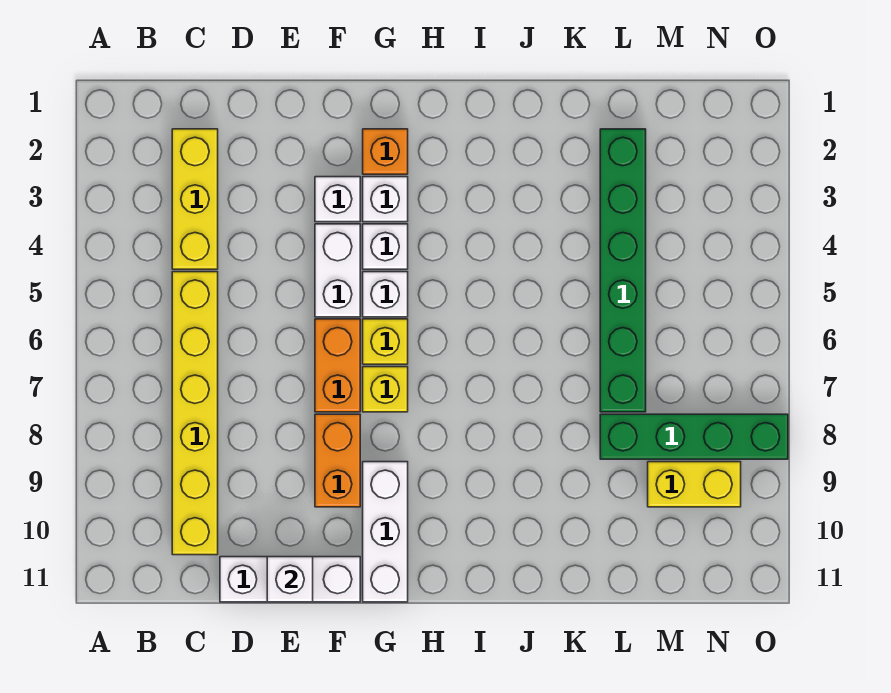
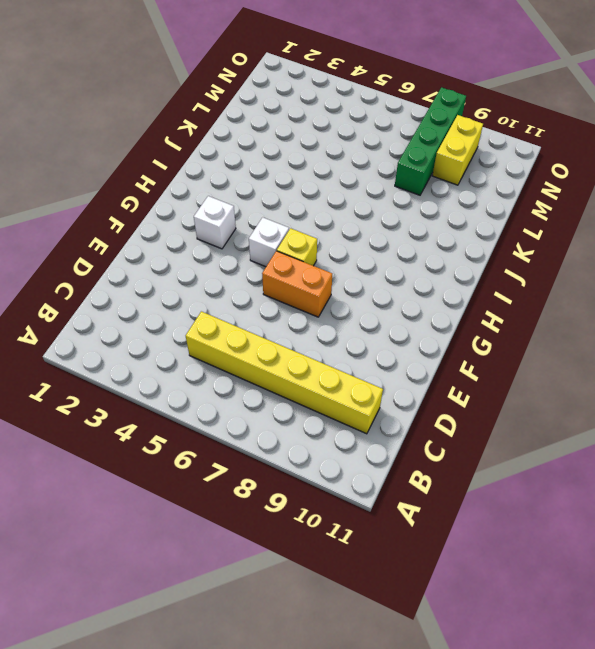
none -> yellow 1x3 brick [172,129,218,269]
none -> white 1x3 brick [220,557,360,602]
none -> white 1x1 brick [315,177,360,222]

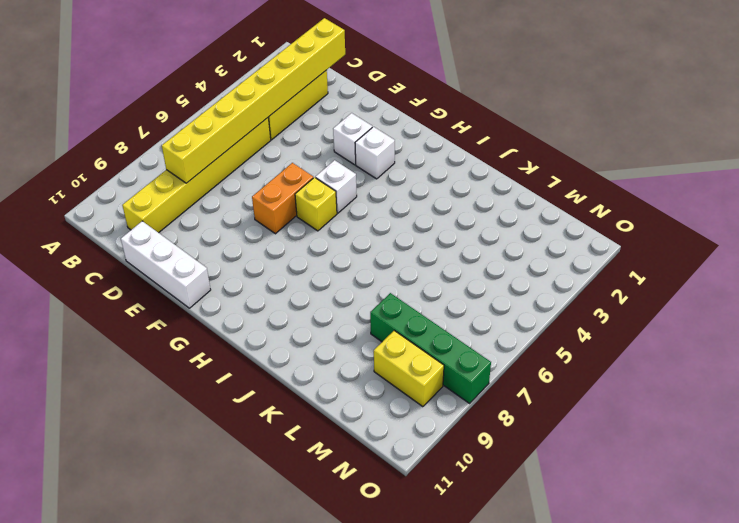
yellow 1x8 brick [162,18,345,183] -> none
none -> white 1x2 brick [315,224,360,317]
none -> orange 1x2 brick [315,414,360,507]
none -> orange 1x1 brick [363,129,408,174]

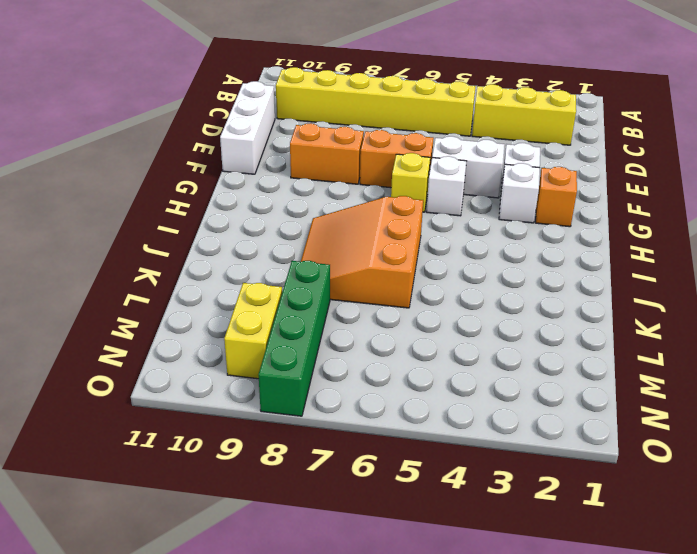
orange 3x3 slope [301,196,423,308] -> none
none -> white 1x1 brick [363,224,408,269]
none -> yellow 1x1 brick [363,367,408,412]
none -> white 1x3 brick [363,462,408,602]

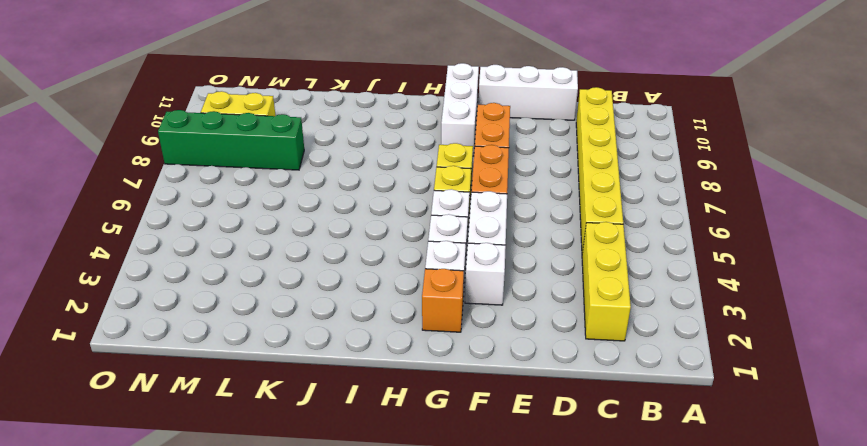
none -> green 1x6 brick [600,129,646,412]
none -> white 1x1 brick [267,557,313,602]

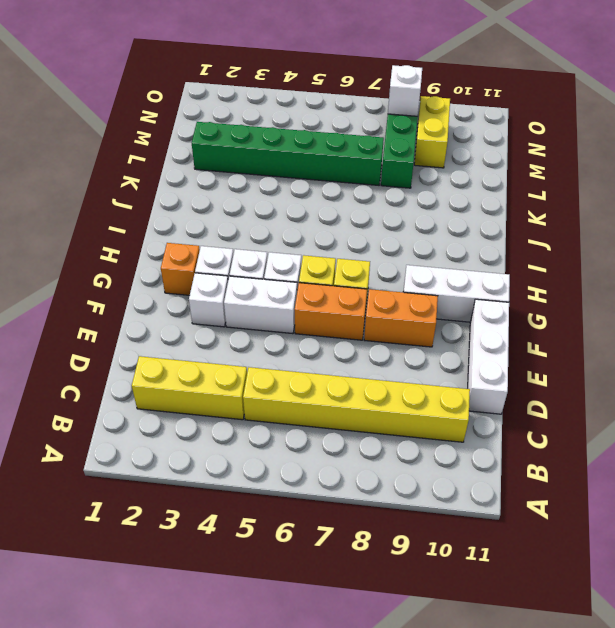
white 1x1 brick [388,65,422,116] -> white 1x1 brick moved to [267,557,313,602]

